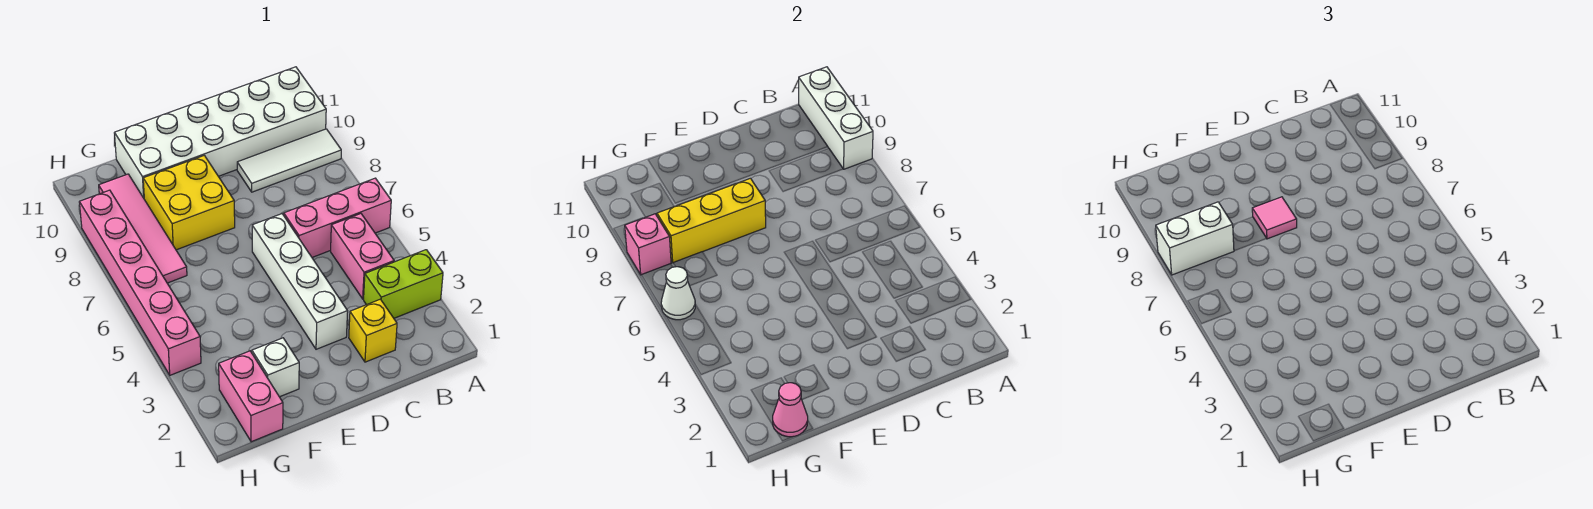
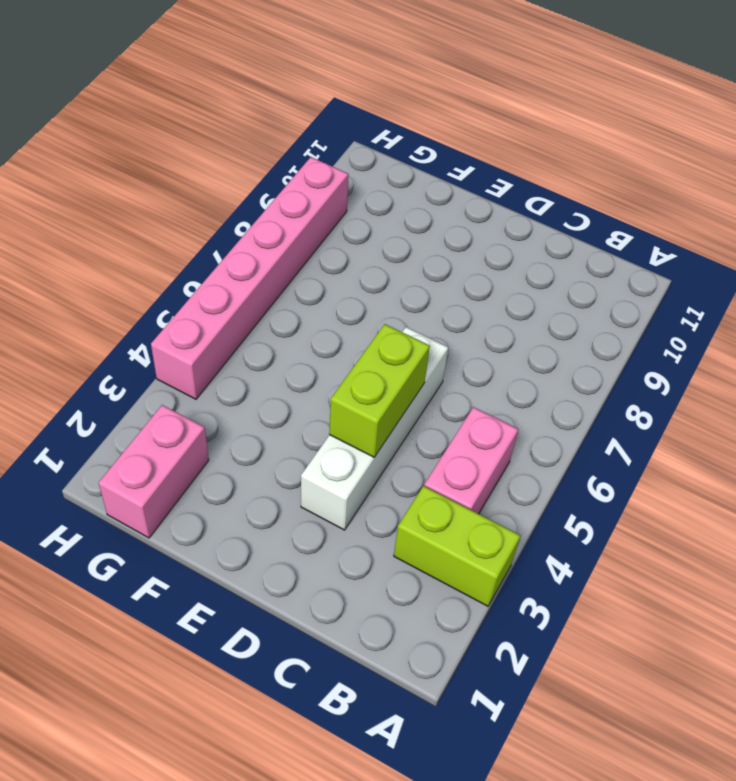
lime 1x2 brick [329,324,430,457] -> none
none -> pink 1x3 brick [284,178,391,257]
none -> white 1x3 tile [237,129,341,192]
none -> white 2x6 brick [115,67,326,198]

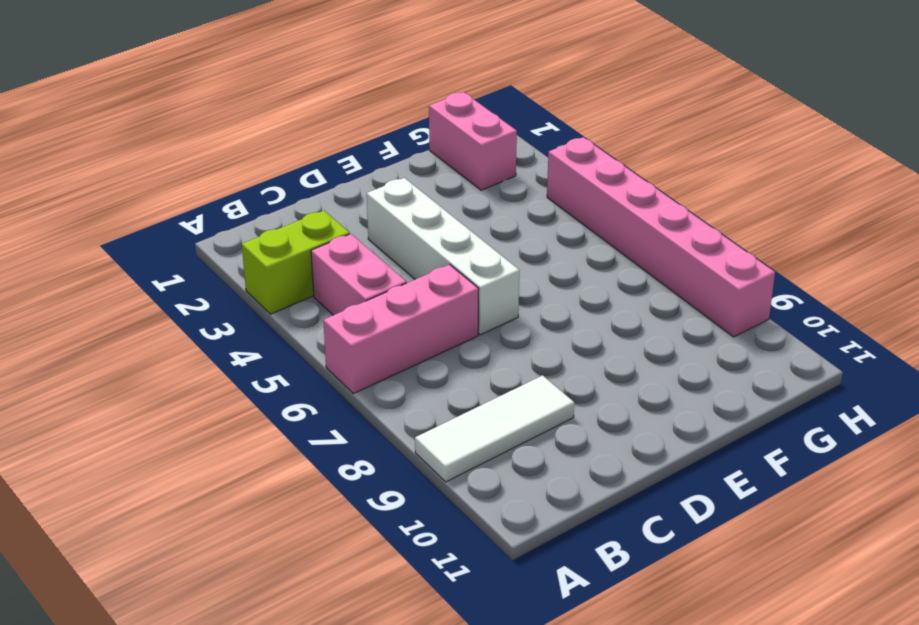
none -> white 2x6 brick [115,67,326,198]
none -> yellow 1x1 brick [349,299,397,362]
none -> yellow 2x2 brick [143,155,235,250]

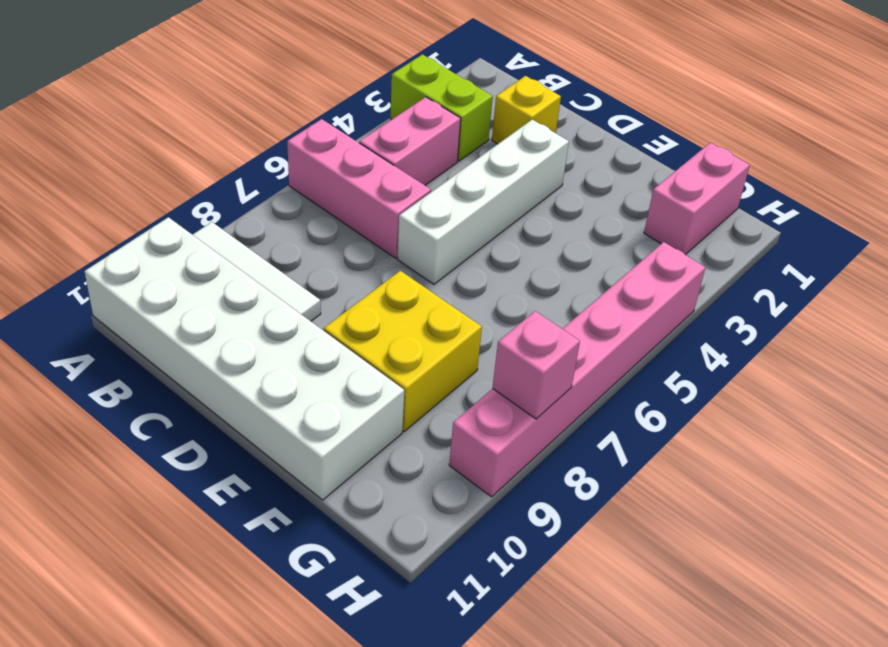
none -> white 1x1 brick [252,338,299,397]
none -> pink 1x4 tile [99,174,187,283]
none -> white 1x3 brick [799,67,873,169]

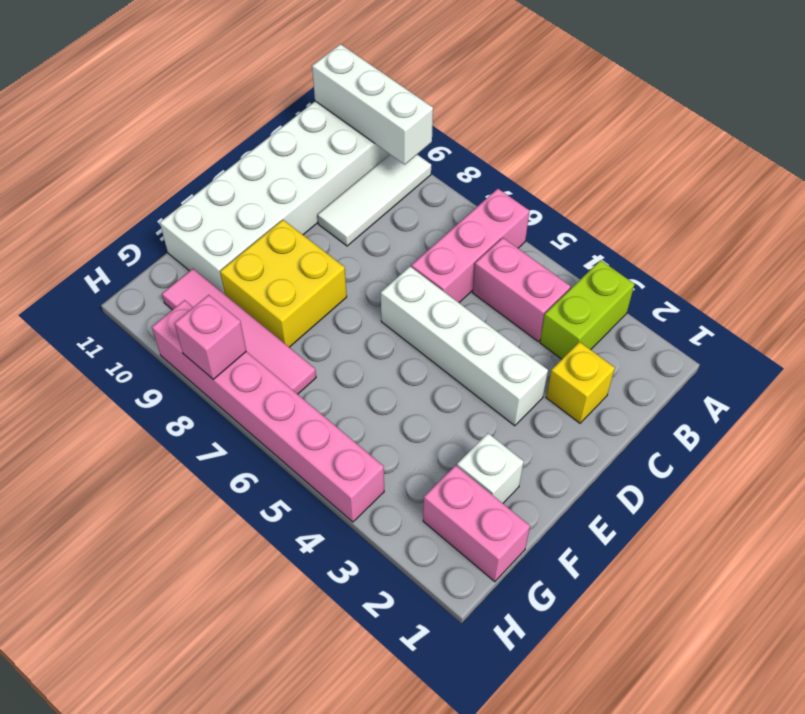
none -> yellow 1x3 brick [657,178,766,263]
none -> pink 1x1 cone [773,383,808,437]
none -> white 1x1 cone [661,267,695,320]

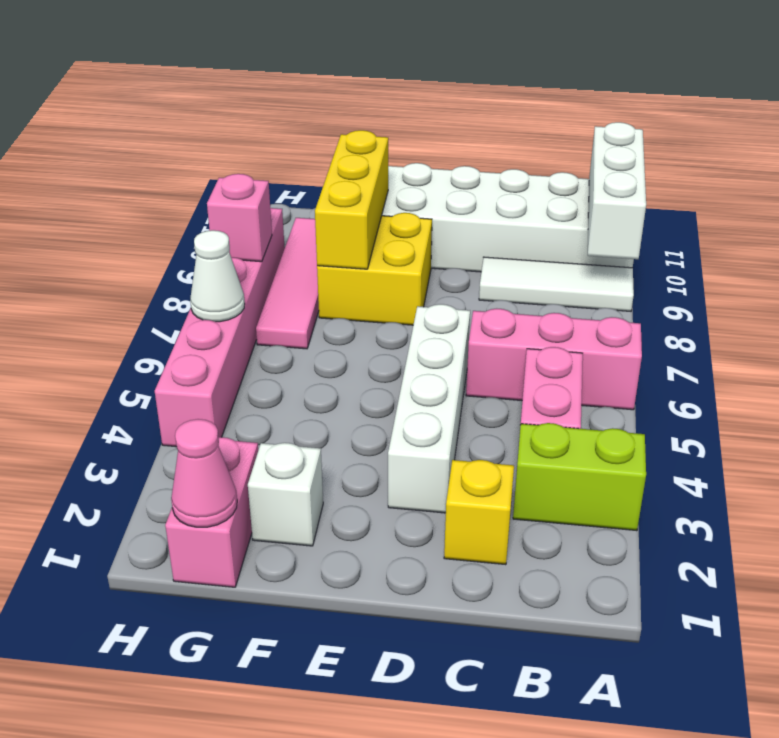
yellow 1x3 brick [315,130,388,269] -> yellow 1x3 brick turned to [657,178,766,263]
none -> pink 1x1 tile [1252,197,1297,239]
none -> white 1x2 brick [1156,202,1234,275]

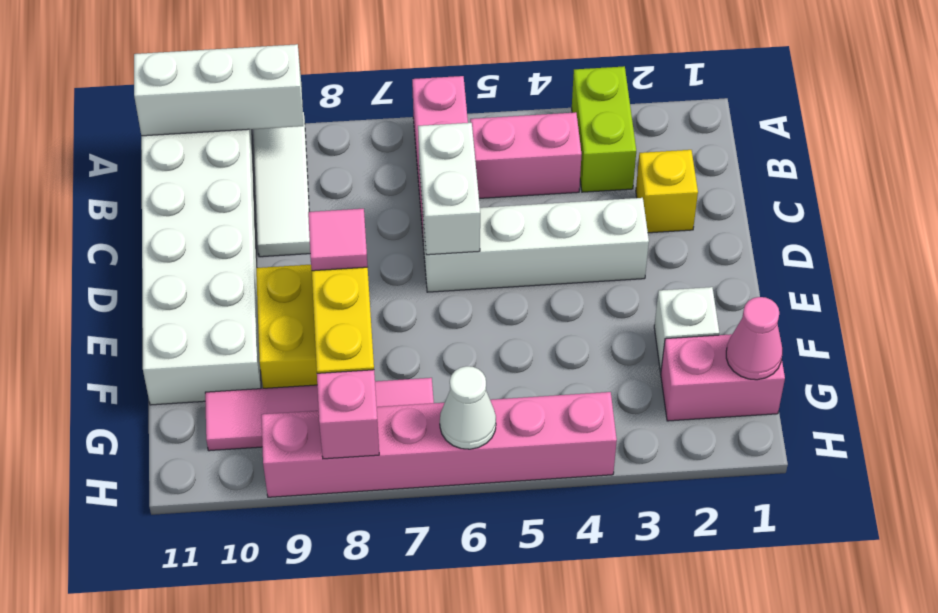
white 1x2 brick [418,122,480,255] -> white 1x2 brick moved to [1156,202,1234,275]

